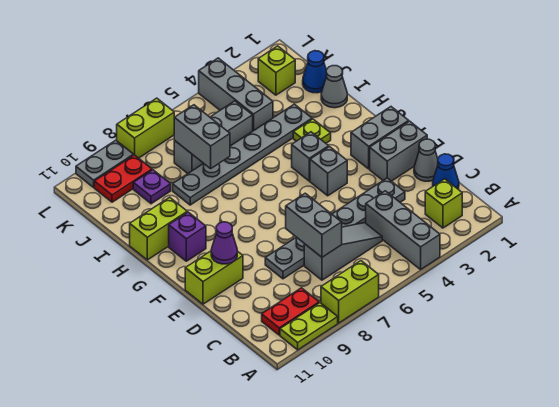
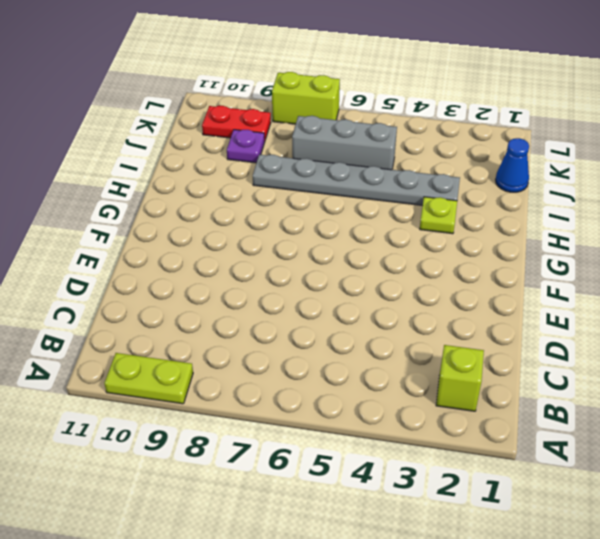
none -> grey 1x3 brick [366,191,440,269]
none -> lime 1x2 brick [321,261,379,323]
none -> red 1x2 plate [262,288,319,335]
none -> blue 1x1 cone [433,154,459,189]

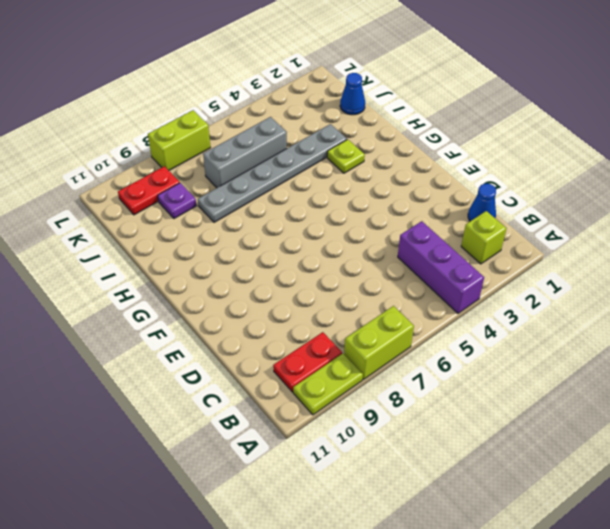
purple 1x3 brick [398,221,484,313] -> grey 1x3 brick [366,191,440,269]
none -> grey 1x3 slope [304,223,382,280]
none -> grey 1x1 cone [414,139,438,181]
none -> grey 1x6 plate [265,178,405,279]
none -> grey 1x2 brick [370,121,427,181]

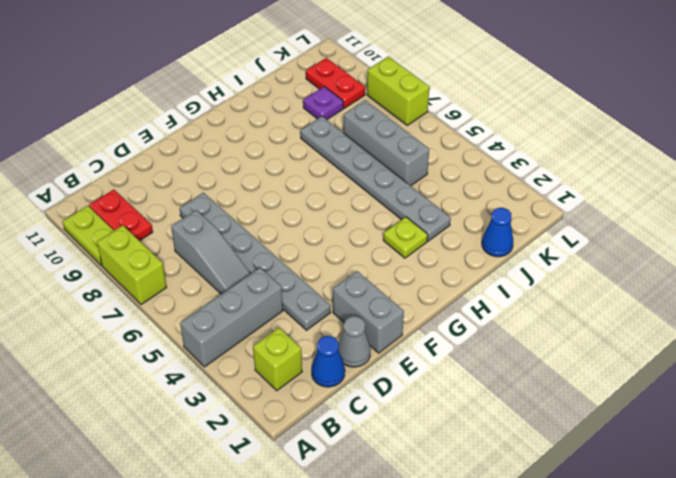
none -> lime 1x2 brick [185,251,243,304]
none -> grey 1x2 brick [351,107,409,169]
none -> grey 1x1 brick [310,147,347,196]
none -> grey 1x1 brick [292,132,329,181]

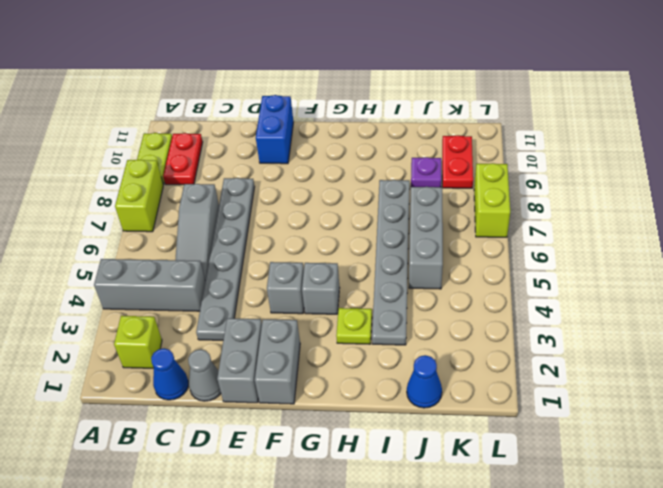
blue 1x2 brick [256,95,293,164] -> lime 1x2 brick [185,251,243,304]
none -> purple 1x1 brick [169,212,206,261]
none -> lime 1x2 brick [130,197,187,260]
none -> grey 1x1 cone [321,66,347,108]
none -> grey 1x3 brick [199,58,273,131]

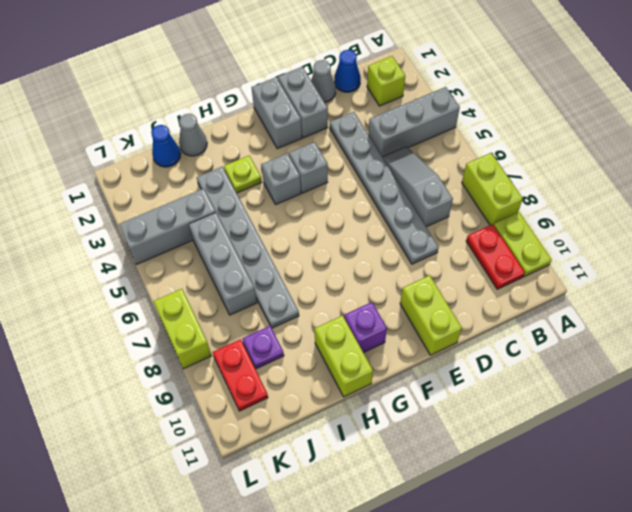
none -> lime 1x1 brick [258,46,295,95]
none -> grey 1x2 plate [76,140,134,187]
none -> grey 1x2 brick [286,193,342,257]
none -> purple 1x1 cone [211,222,237,264]

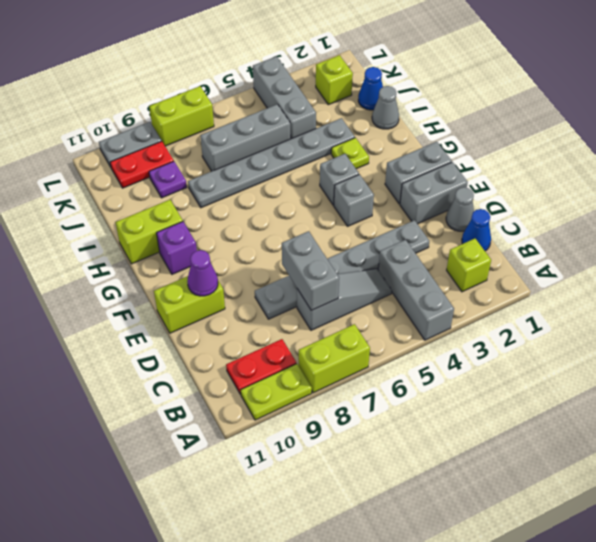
none -> grey 1x2 brick [174,105,230,169]

